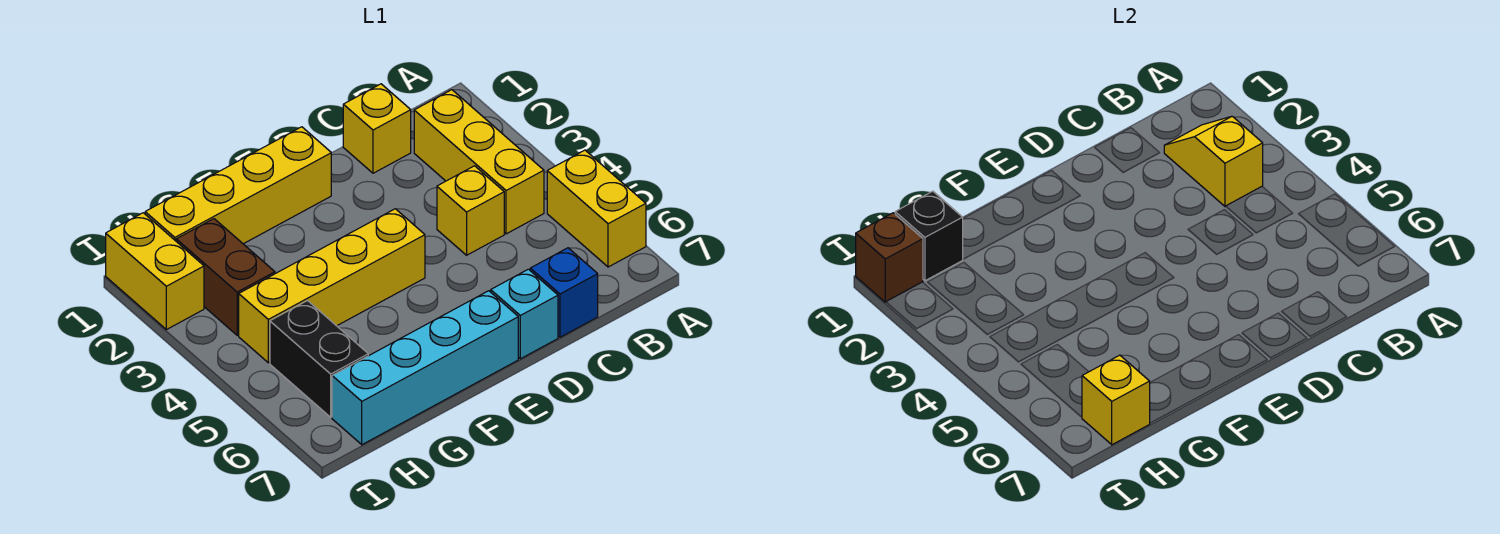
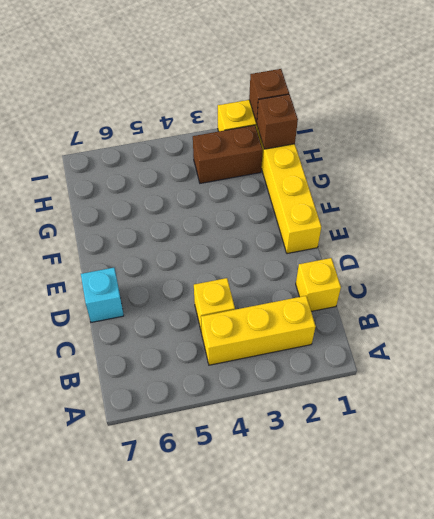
brown 1x1 brick [257,94,298,149] -> black 1x1 brick [895,191,963,281]
none -> yellow 1x2 brick [547,150,646,267]
none -> blue 1x1 brick [530,248,598,337]
none -> yellow 1x4 brick [239,209,425,363]

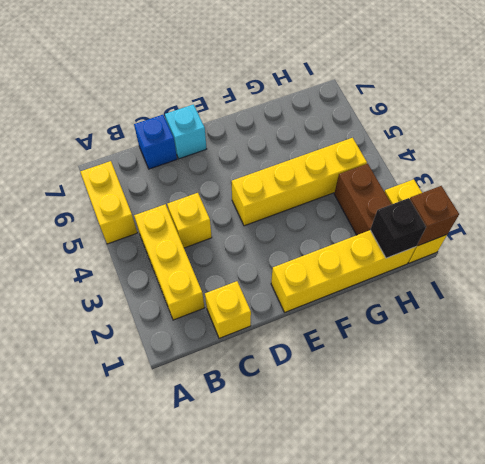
none -> cyan 1x4 brick [332,291,518,445]
none -> black 1x2 brick [270,301,368,417]
none -> yellow 1x2 slope [1164,116,1263,206]

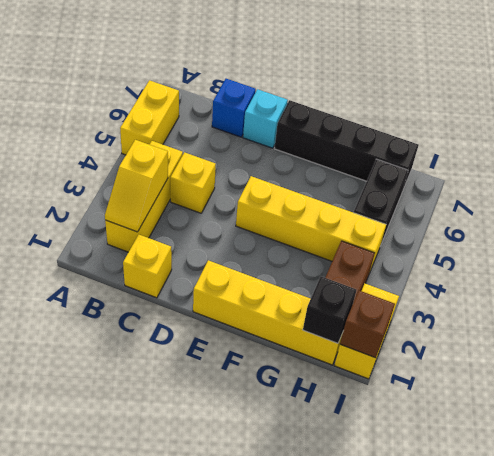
black 1x4 brick [274,100,418,189] -> cyan 1x4 brick [332,291,518,445]
none -> yellow 1x1 brick [1082,355,1150,445]

